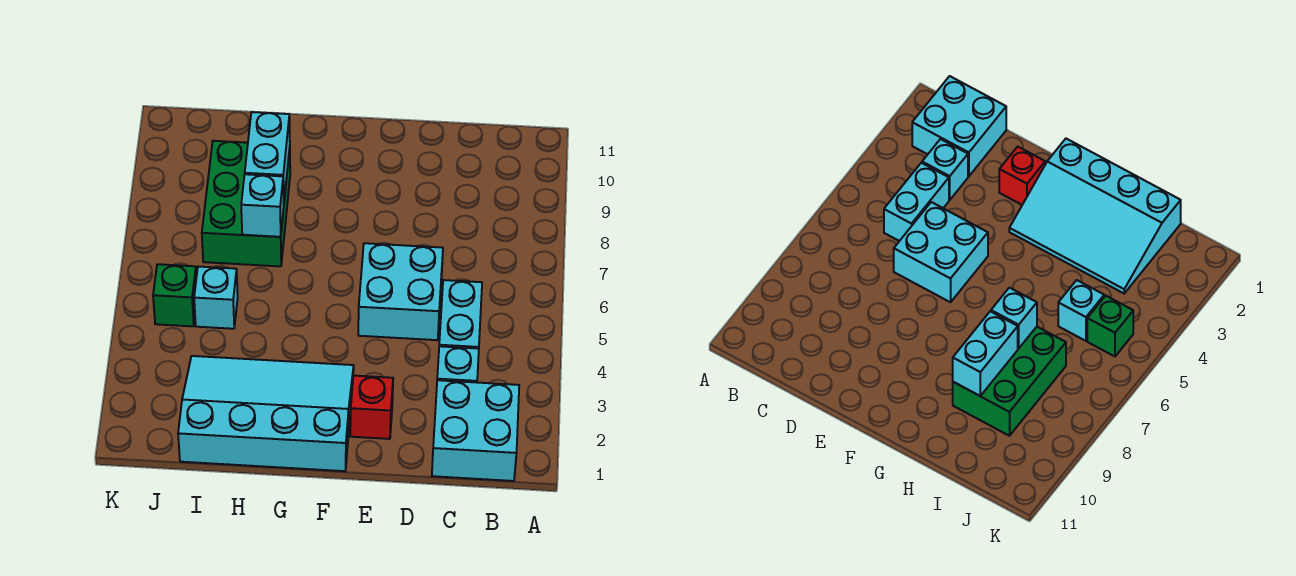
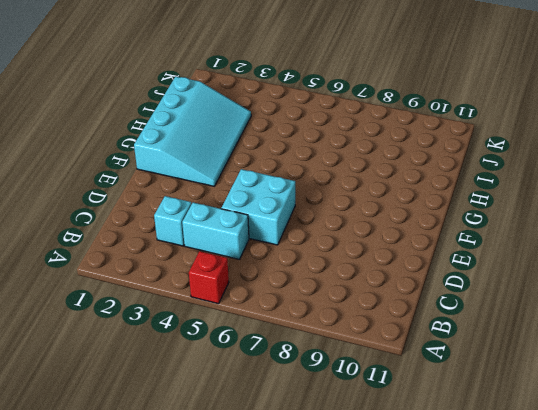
red 1x1 brick [189,251,229,304] -> red 1x1 brick moved to [350,376,393,439]
none -> cyan 2x2 brick [432,380,519,481]
none -> green 2x3 brick [202,141,290,266]

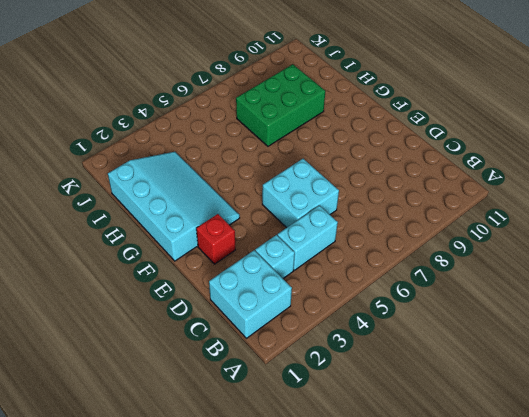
none -> cyan 1x1 brick [194,267,238,329]
none -> green 1x1 brick [153,264,196,326]

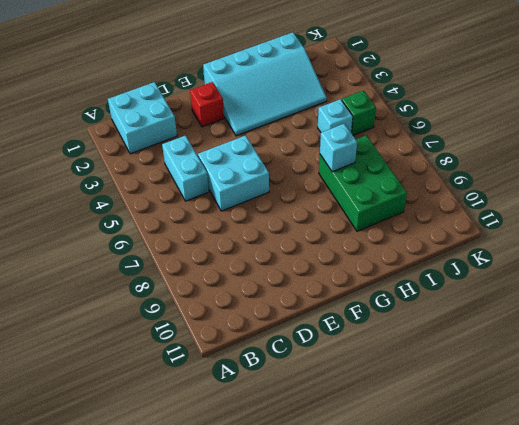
none -> cyan 1x1 brick [437,346,479,383]
none -> cyan 1x2 brick [245,112,290,199]

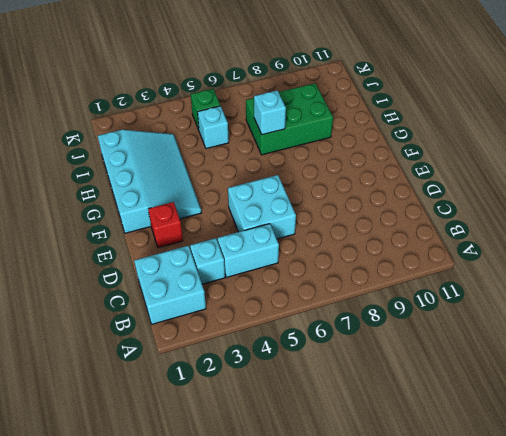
none -> cyan 1x2 brick [245,112,290,199]

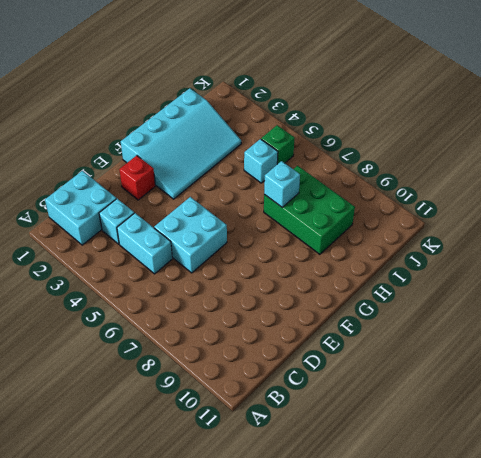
none -> cyan 1x2 brick [245,112,290,199]

